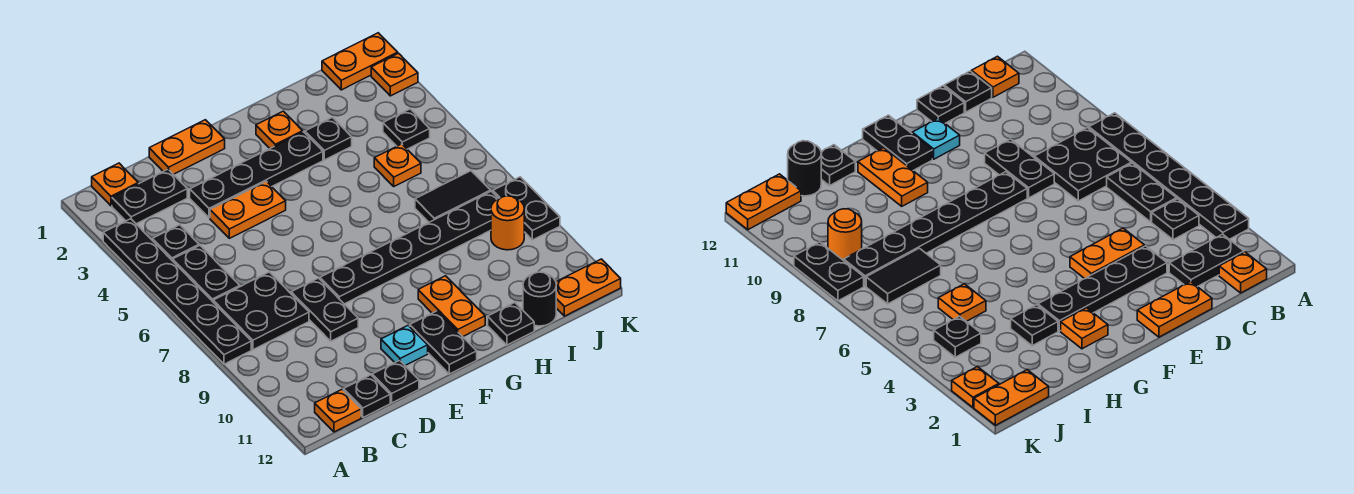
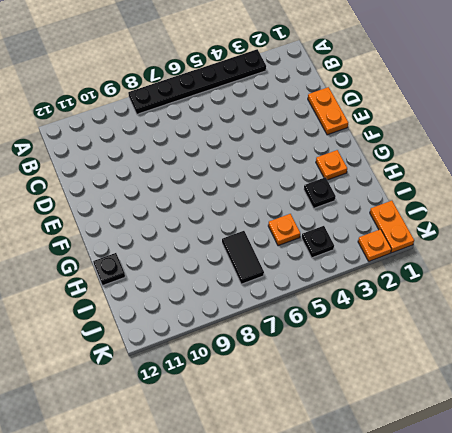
none -> orange 1x1 plate [92,163,138,206]
none -> black 1x2 plate [112,169,187,224]
none -> black 1x1 plate [152,225,199,261]

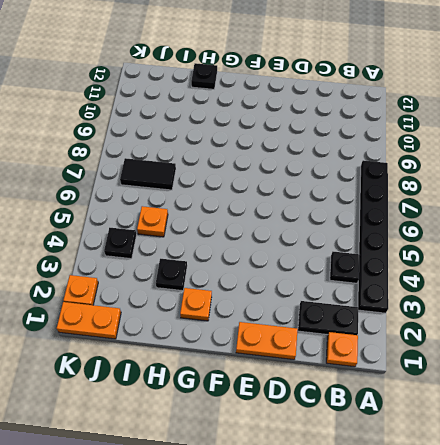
none -> black 1x2 plate [173,245,240,302]
none -> black 2x2 plate [213,272,309,350]
none -> orange 1x1 plate [315,390,361,432]

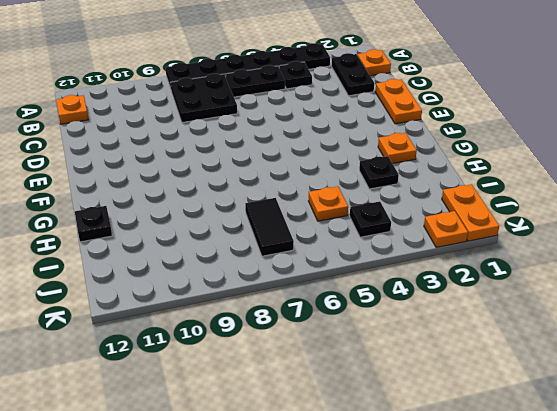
none -> black 1x1 plate [343,375,390,417]
none -> black 1x4 plate [190,132,323,218]
none -> orange 1x2 plate [210,181,286,238]

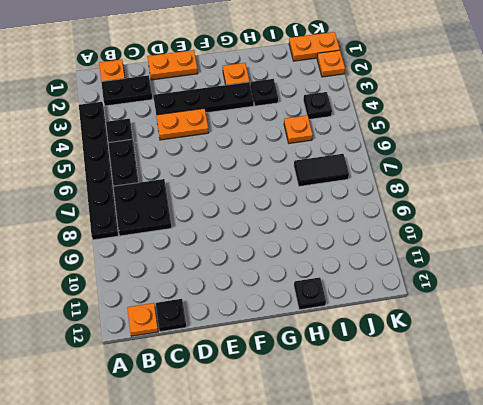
none -> black 1x2 plate [291,278,358,341]
none -> black 1x1 plate [372,360,419,403]
none -> black 1x6 plate [320,191,499,304]

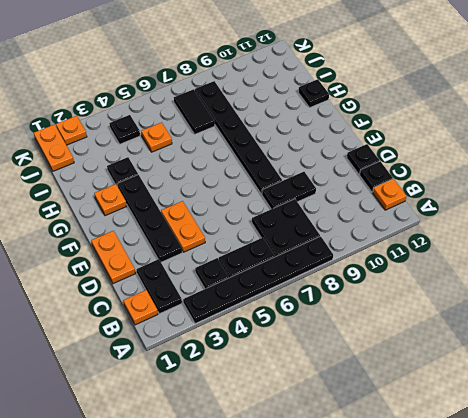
none -> cyan 1x1 plate [381,325,428,365]
none -> black 1x2 plate [410,311,477,374]
none -> orange 1x2 plate [418,276,485,337]

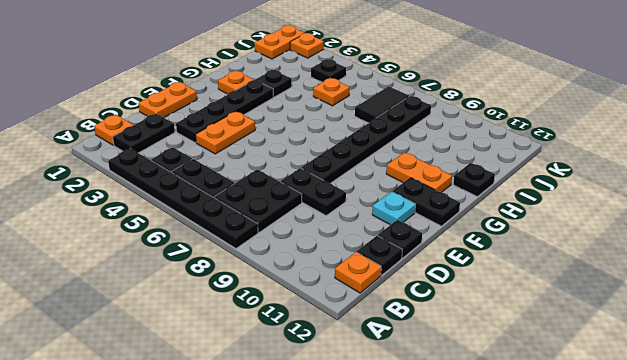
none -> black 1x1 round brick [523,272,556,326]
none -> orange 1x1 round brick [491,196,524,250]
none -> orange 1x2 plate [556,259,621,316]

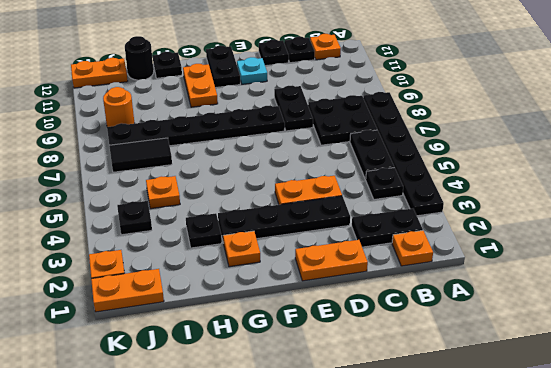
none -> black 1x2 plate [493,177,560,240]

